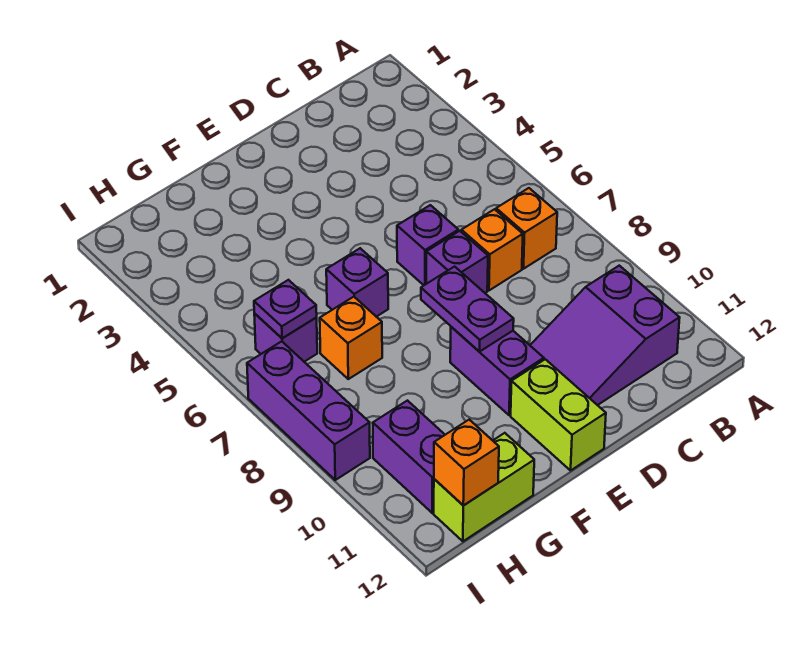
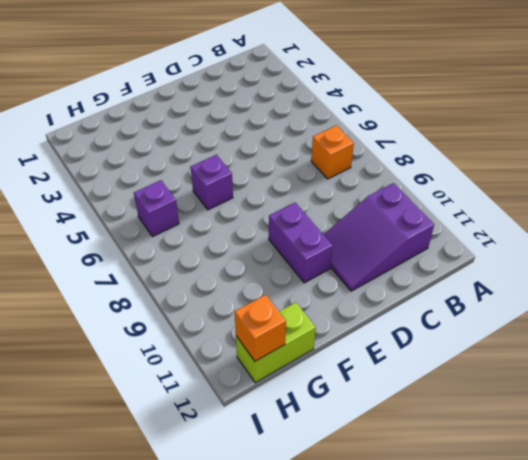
none -> orange 1x1 brick [461,209,523,290]
none -> purple 1x1 brick [397,205,458,285]
none -> purple 1x1 brick [426,231,488,293]

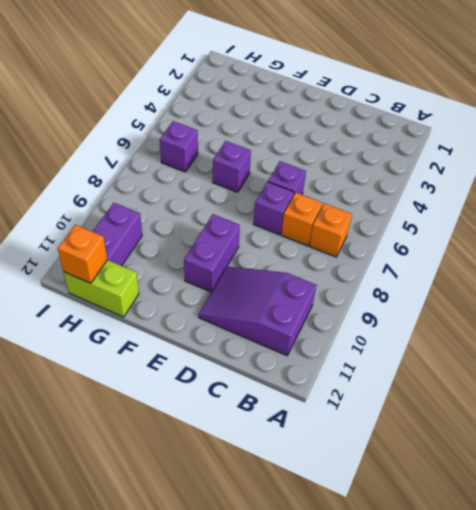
none -> lime 1x2 brick [511,359,606,470]
none -> orange 1x1 brick [320,297,382,379]
none -> purple 1x3 brick [247,341,370,480]

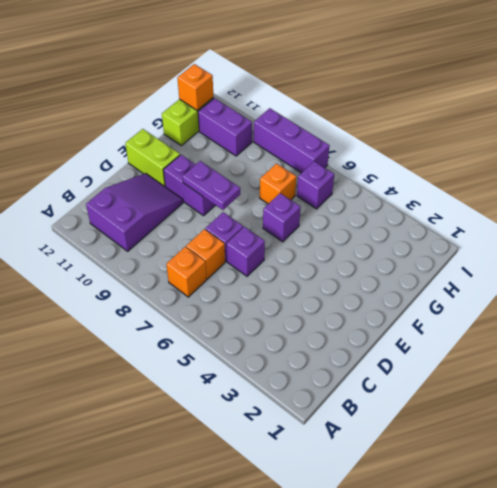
none -> purple 1x1 plate [254,280,317,338]

